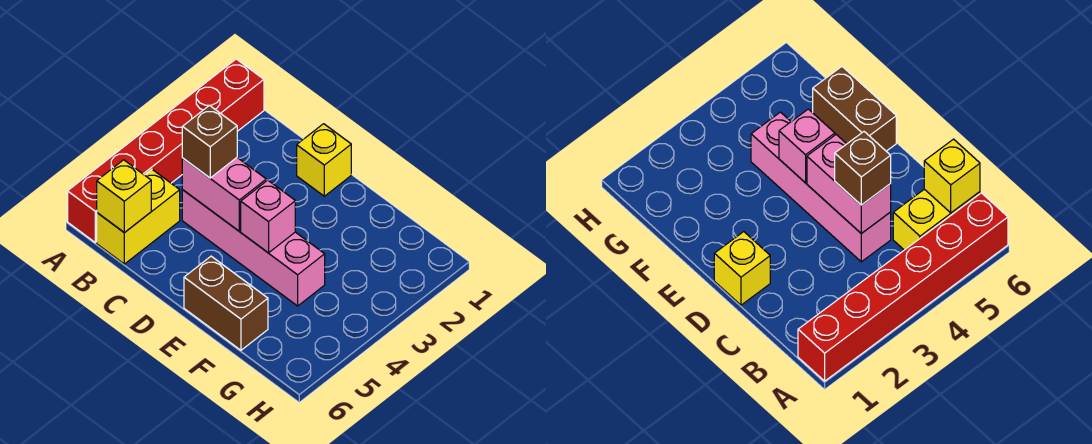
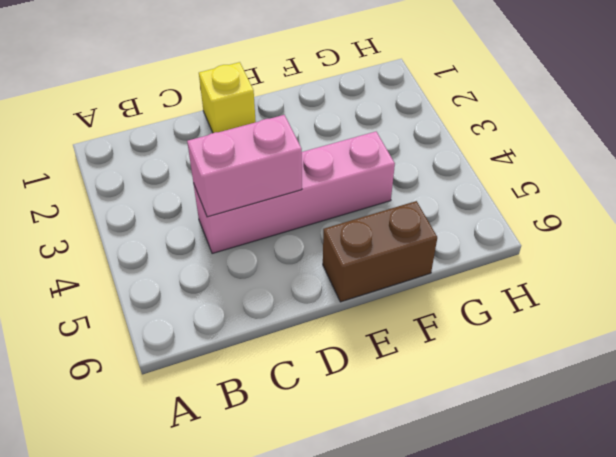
none -> red 1x6 brick [68,59,264,242]
none -> yellow 1x2 brick [97,170,180,264]

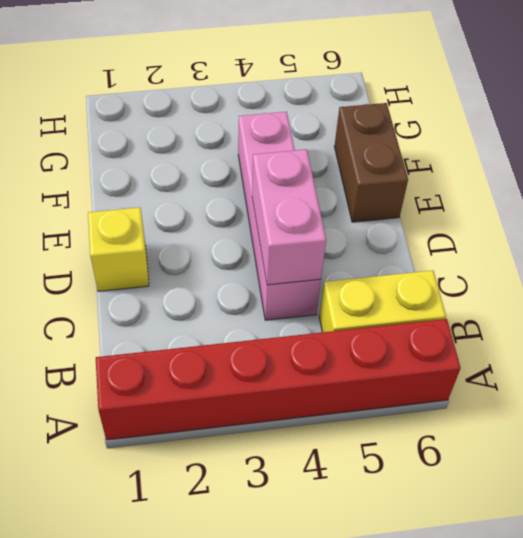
none -> yellow 1x1 brick [97,160,151,233]
none -> pink 1x1 brick [241,180,295,253]

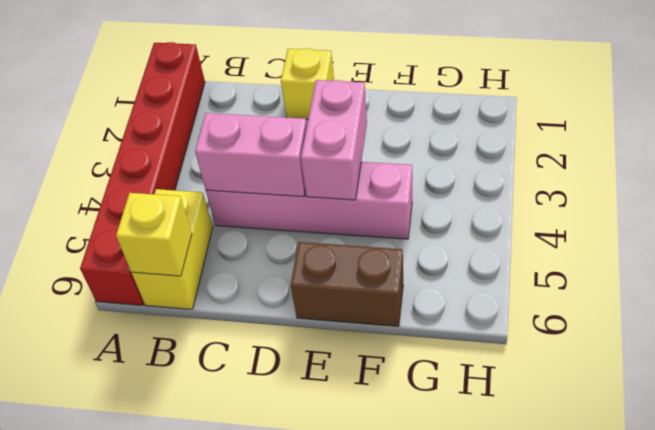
pink 1x2 brick [301,80,367,200] -> pink 1x1 brick [241,180,295,253]
none -> brown 1x1 brick [182,105,237,178]

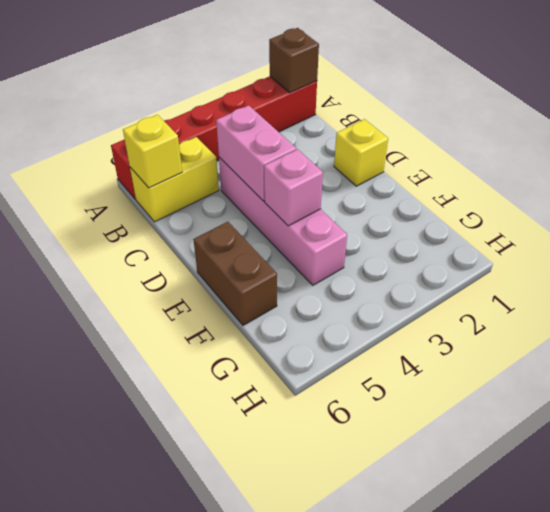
brown 1x1 brick [269,28,319,93] -> brown 1x1 brick moved to [182,105,237,178]

